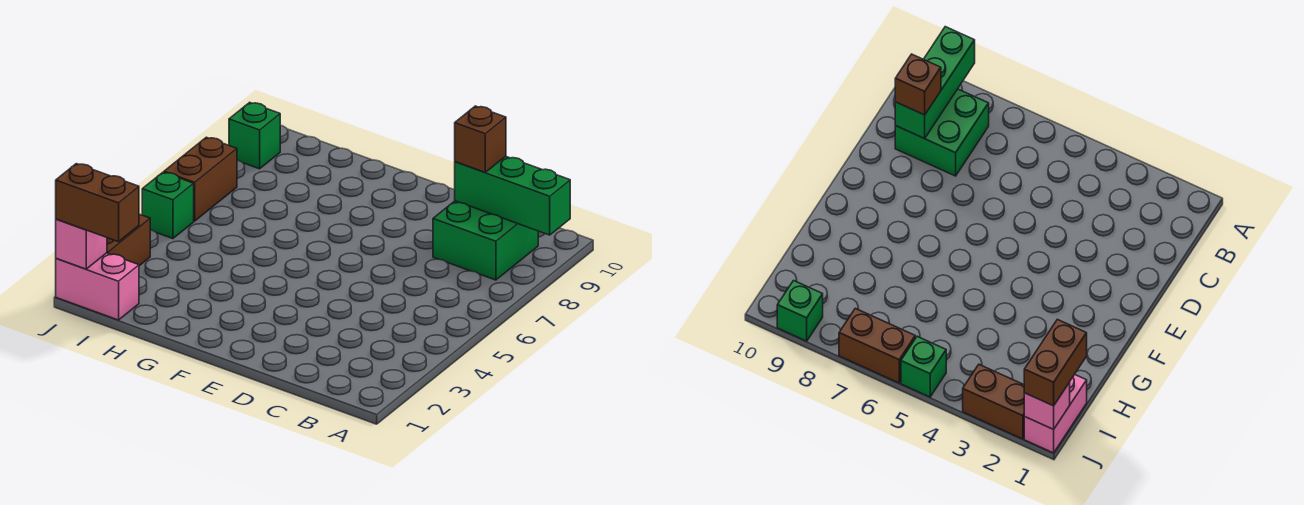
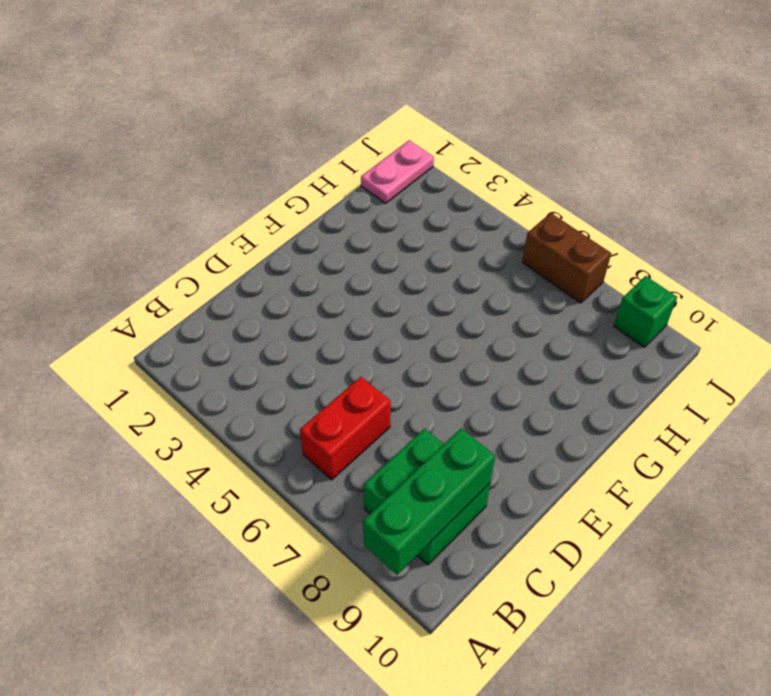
red 1x2 brick [300,377,391,480] -> none
pink 1x2 plate [361,140,434,203] -> pink 1x2 brick [56,253,139,320]
none -> brown 1x2 brick [107,214,150,266]
none -> green 1x1 brick [142,172,194,239]

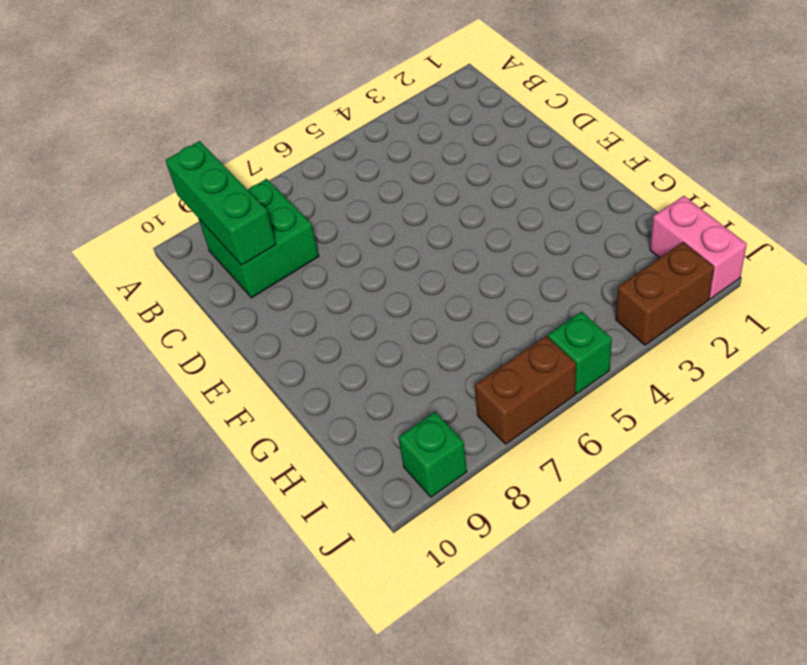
none -> pink 1x1 brick [56,219,107,269]
none -> brown 1x1 brick [455,106,506,172]

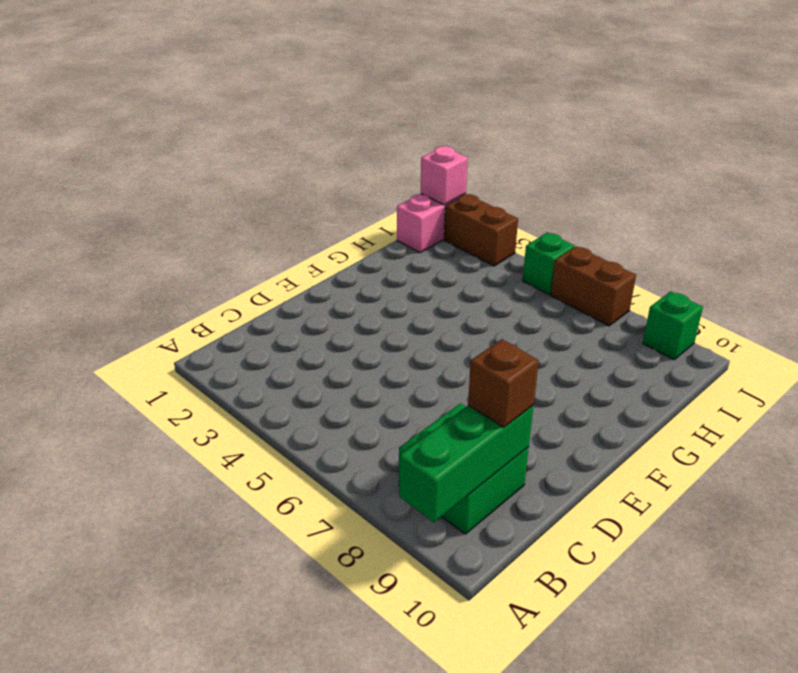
none -> brown 1x2 brick [56,164,139,242]

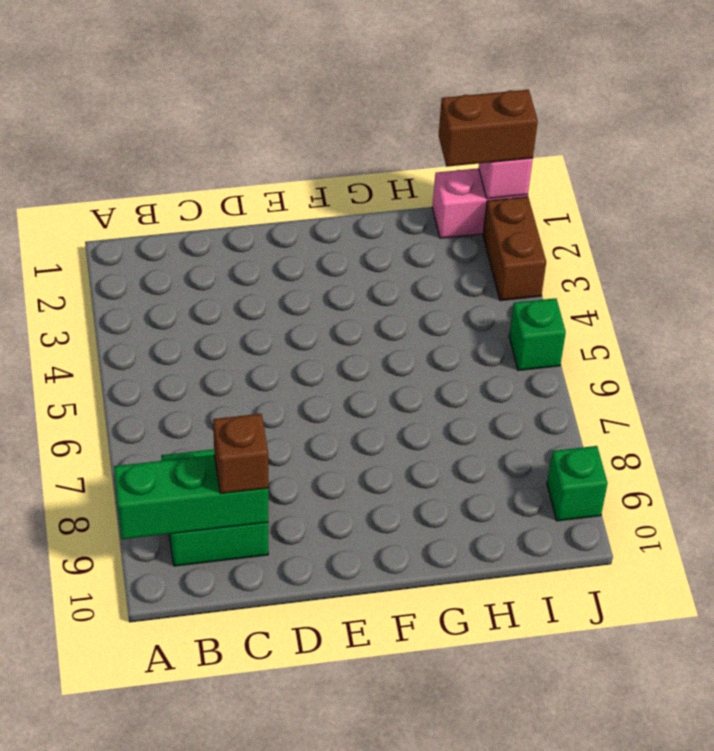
none -> brown 1x2 brick [164,137,237,221]

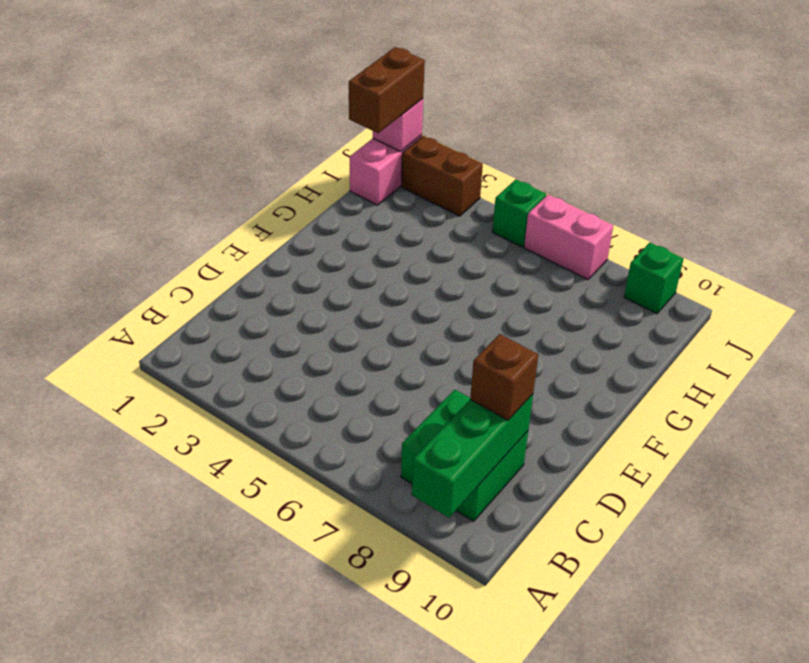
pink 1x2 brick [524,194,613,279] -> brown 1x2 brick [164,137,237,221]

